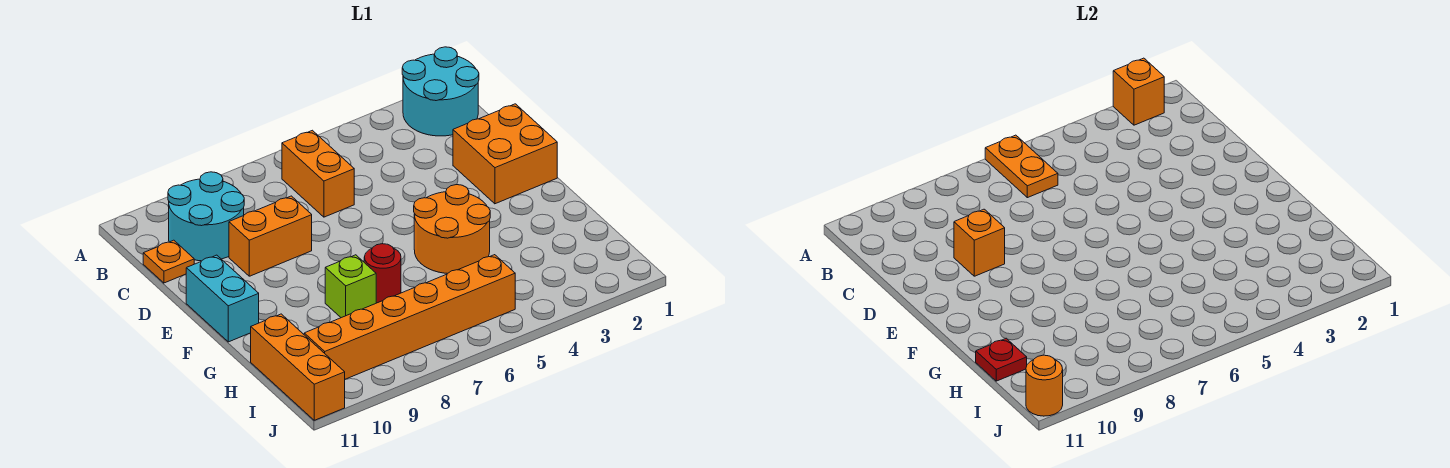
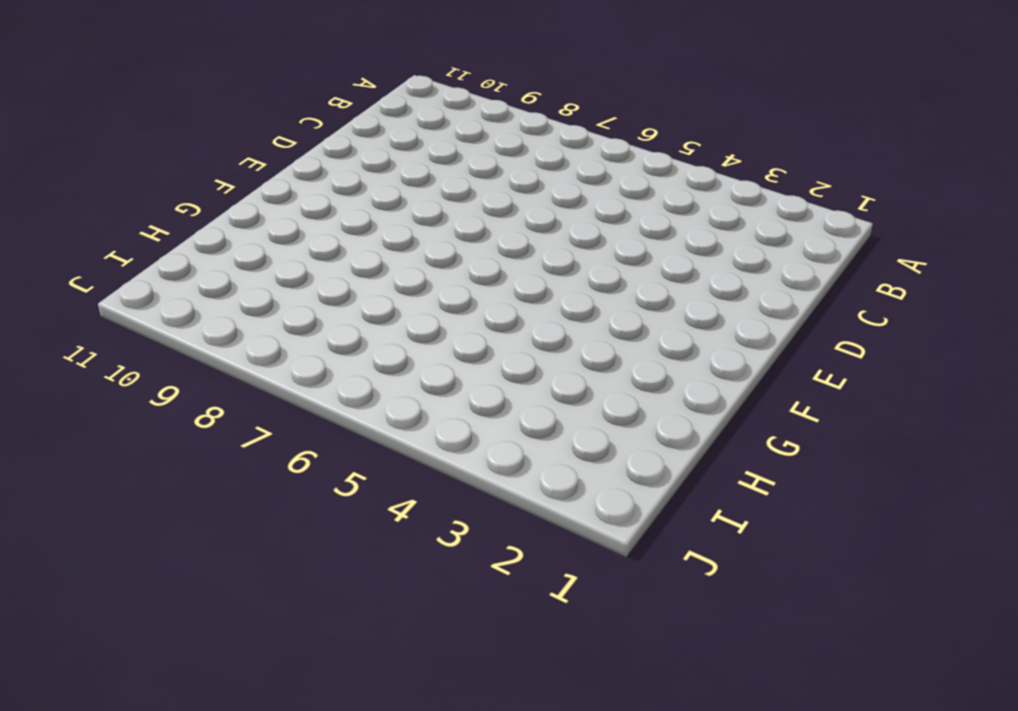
none -> cyan 2x2 round brick [402,47,479,136]
none -> orange 1x2 brick [282,130,354,217]
none -> cyan 2x2 round brick [168,172,244,261]

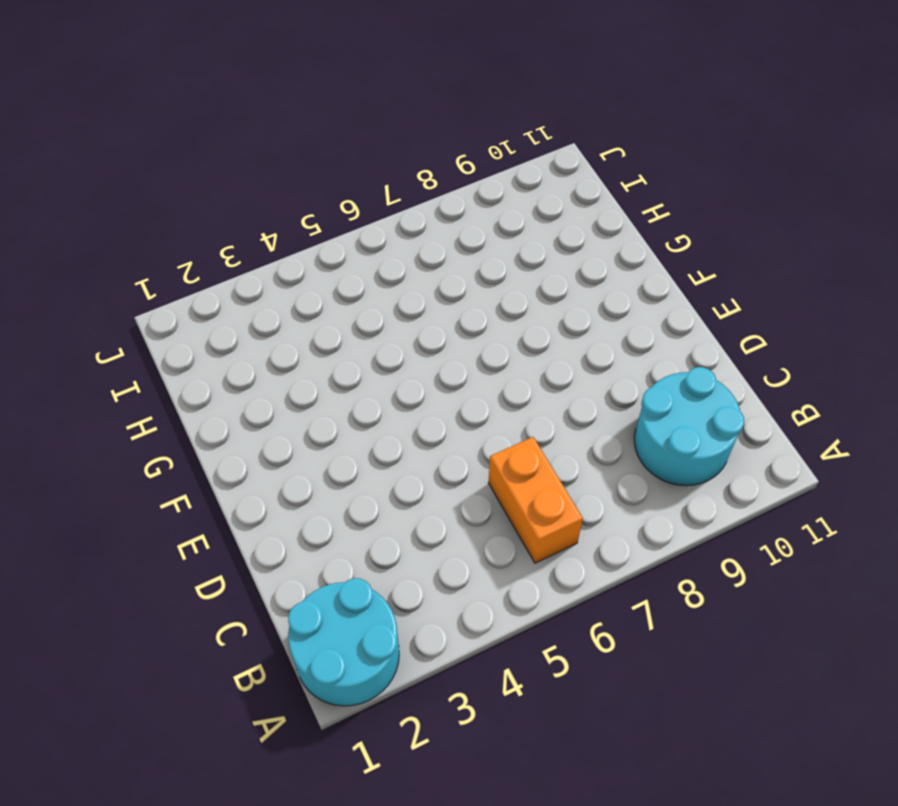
none -> orange 1x1 plate [143,240,194,283]
none -> orange 2x2 brick [453,104,557,204]
none -> orange 1x2 brick [229,196,312,276]

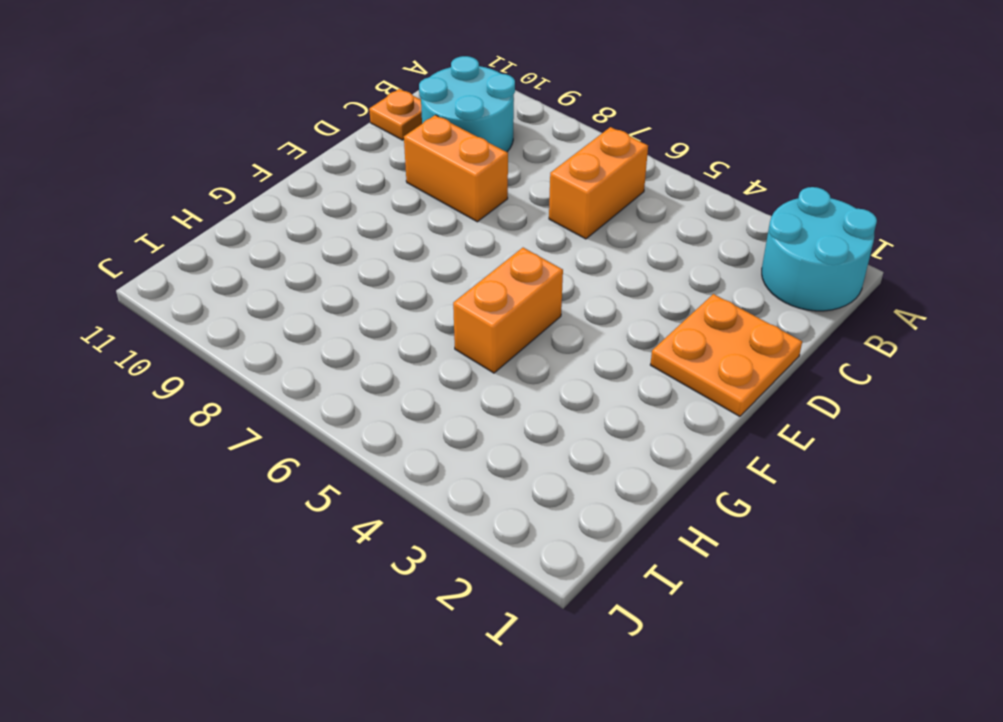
orange 2x2 plate [650,294,802,416] -> orange 2x2 brick [453,104,557,204]
orange 1x2 brick [453,248,563,373] -> orange 2x2 round brick [414,185,490,274]
none -> cyan 1x2 brick [186,255,259,342]
none -> red 1x1 round brick [364,244,401,303]
none -> lime 1x1 brick [325,255,376,318]

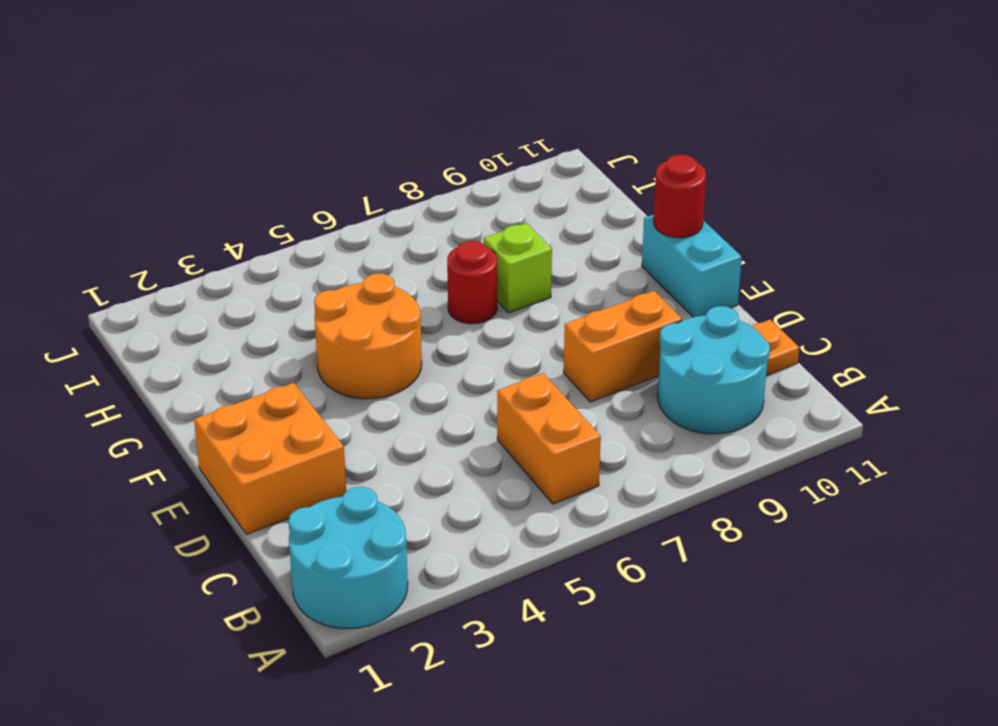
red 1x1 round brick [654,155,706,238] -> none
none -> orange 1x3 brick [251,314,345,420]
none -> orange 1x6 brick [304,255,515,379]
none -> orange 1x1 brick [1113,58,1164,125]

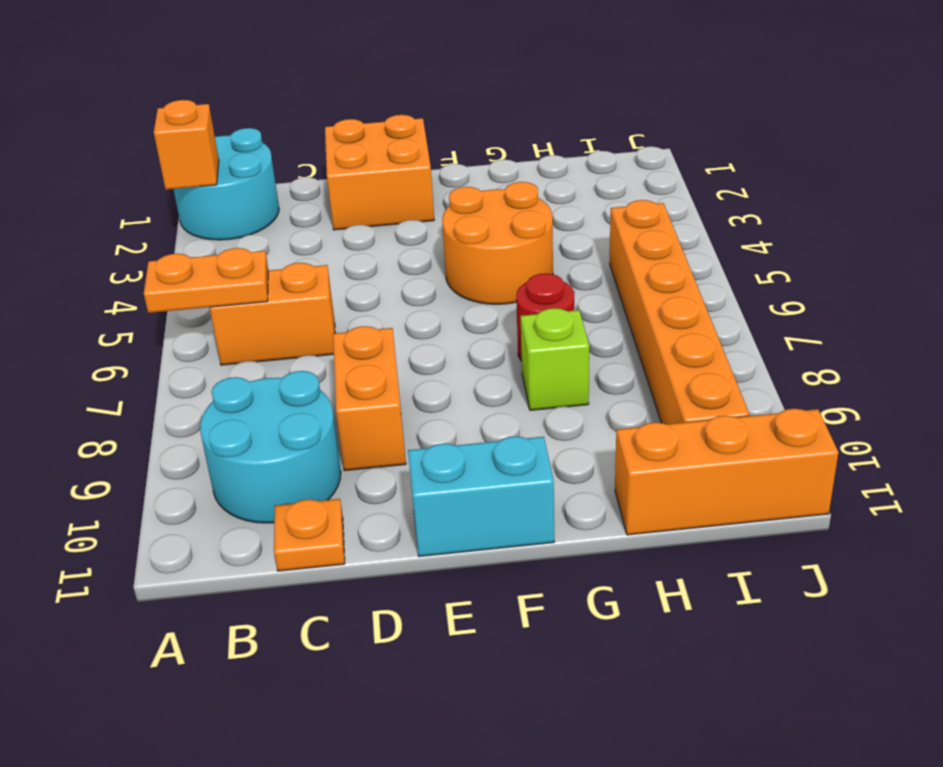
none -> orange 1x1 brick [954,209,1005,276]
none -> red 1x1 plate [976,338,1027,381]
none -> orange 1x1 round brick [1026,355,1063,416]

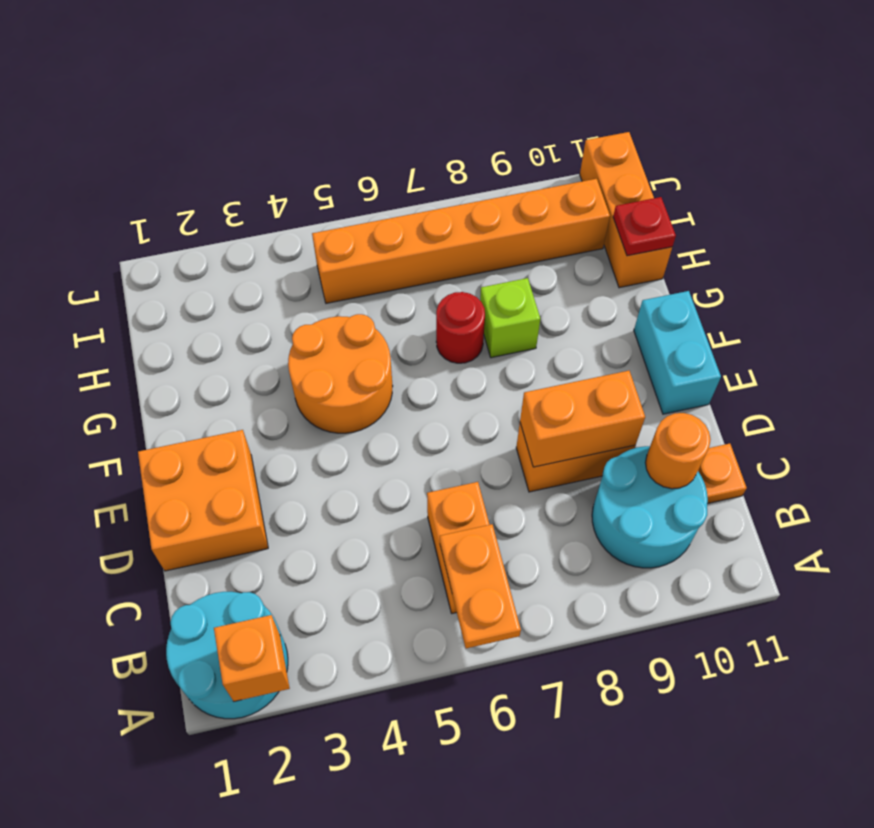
orange 1x1 round brick [645,413,711,489] -> orange 1x1 round brick moved to [1026,355,1063,416]
orange 1x2 brick [520,371,645,467] -> orange 1x1 brick [954,209,1005,276]

